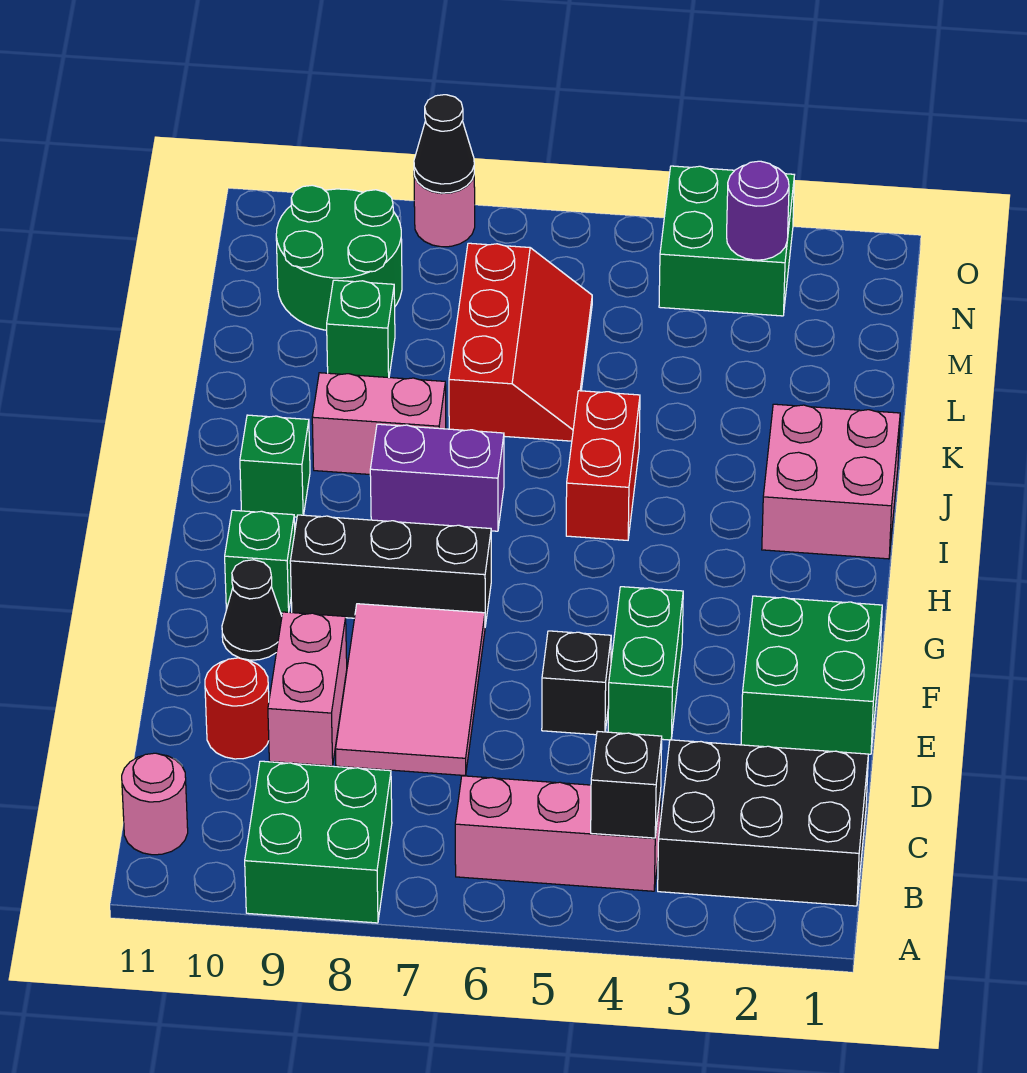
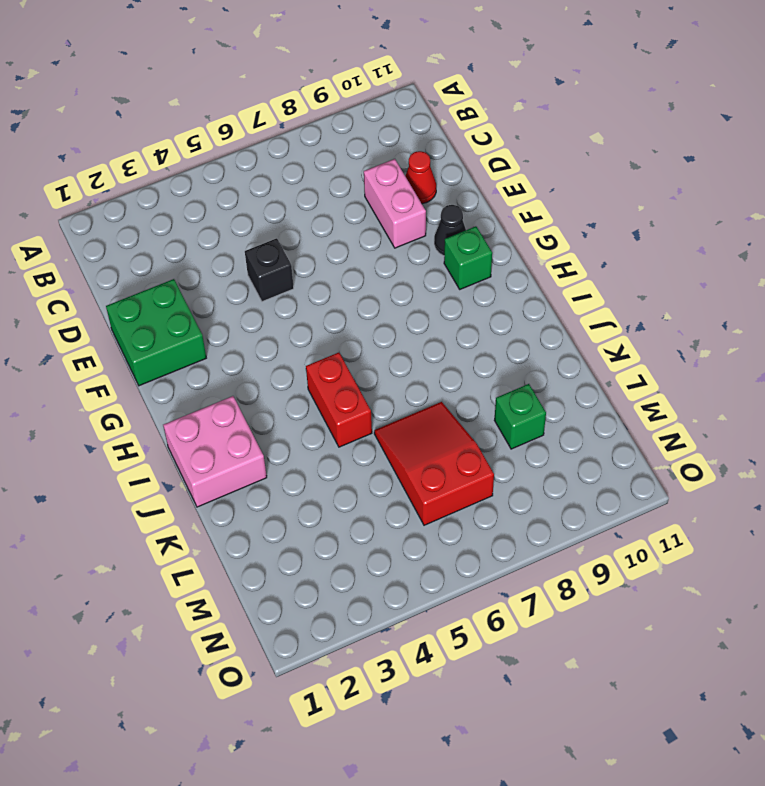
red 1x1 cone [405,151,436,204] -> red 1x1 round brick [205,658,269,759]
red 2x3 slope [374,402,494,525] -> red 2x3 slope turned to [449,243,592,441]
none -> green 2x2 brick [245,761,392,923]
none -> black 2x3 brick [658,740,868,906]
none -> pink 1x3 brick [455,776,661,891]

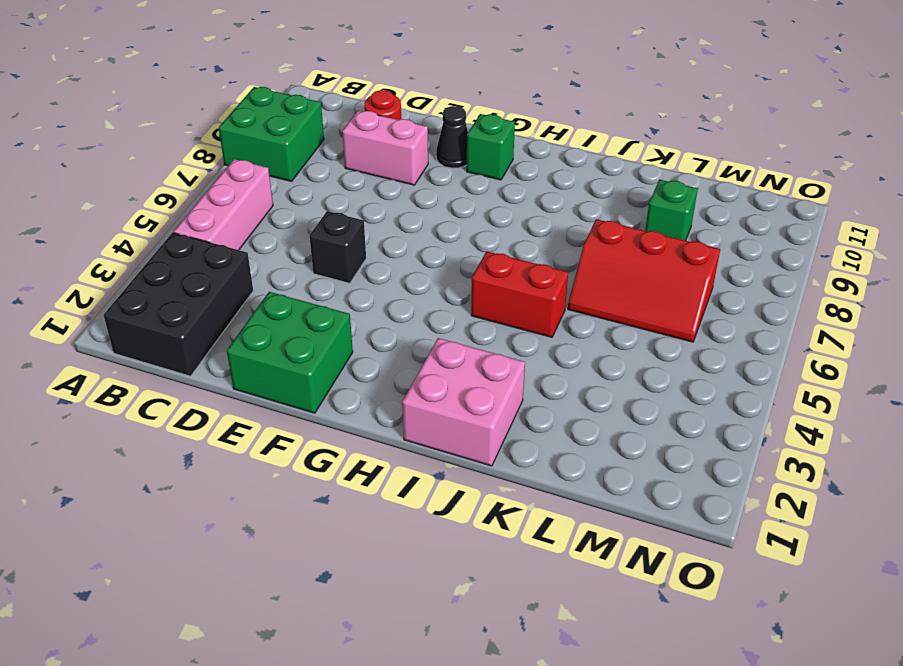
none -> pink 1x1 round brick [122,753,188,855]
none -> pink 2x3 tile [336,604,485,776]
none -> green 1x2 brick [608,587,683,740]

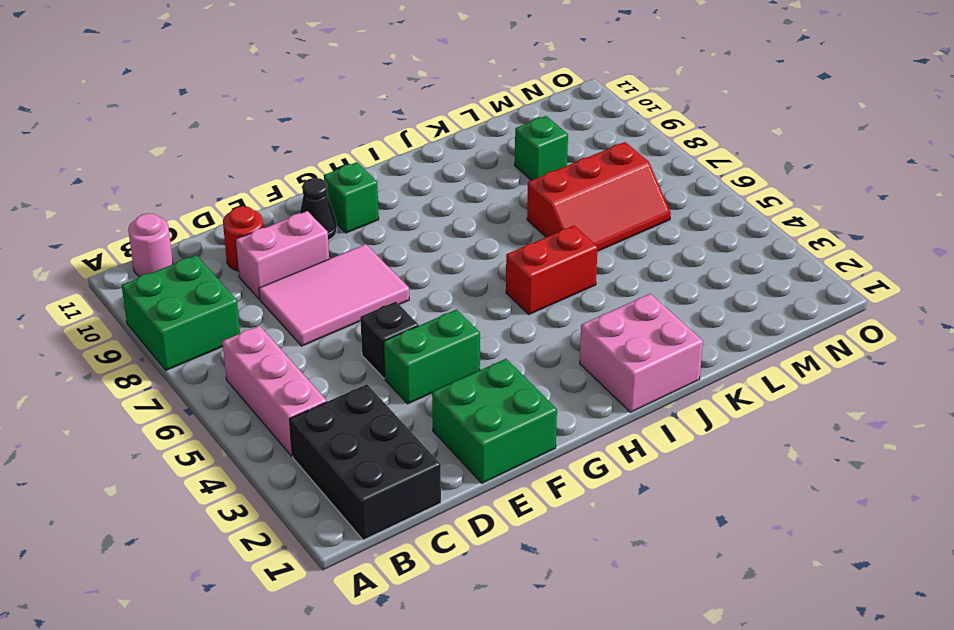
none -> black 1x3 brick [290,515,491,626]
none -> purple 1x2 brick [370,424,504,531]
none -> green 1x1 brick [240,415,310,517]

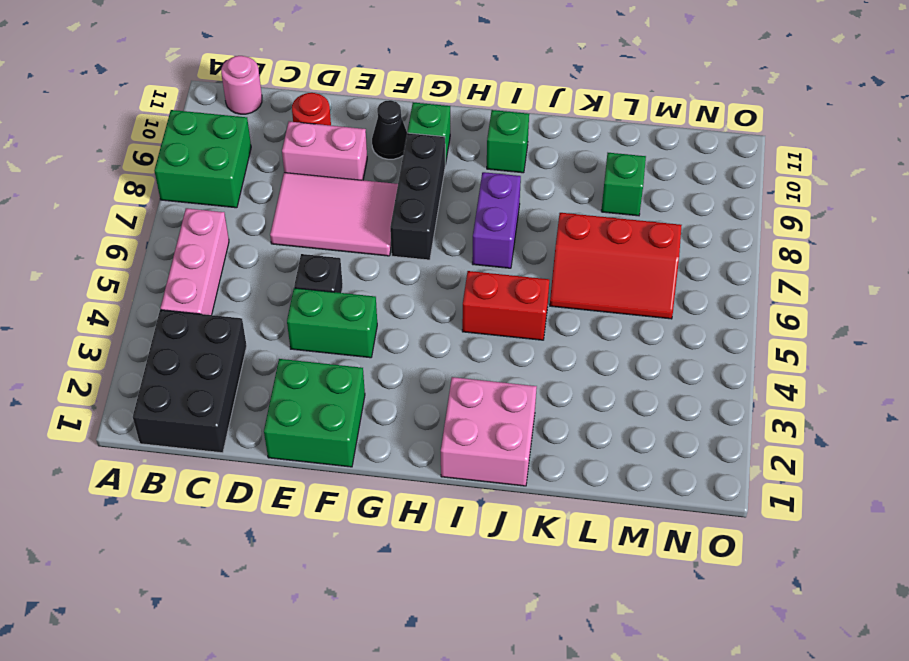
none -> pink 1x2 brick [312,373,446,474]
none -> green 2x2 round brick [276,185,402,330]
none -> green 2x2 brick [659,166,794,316]

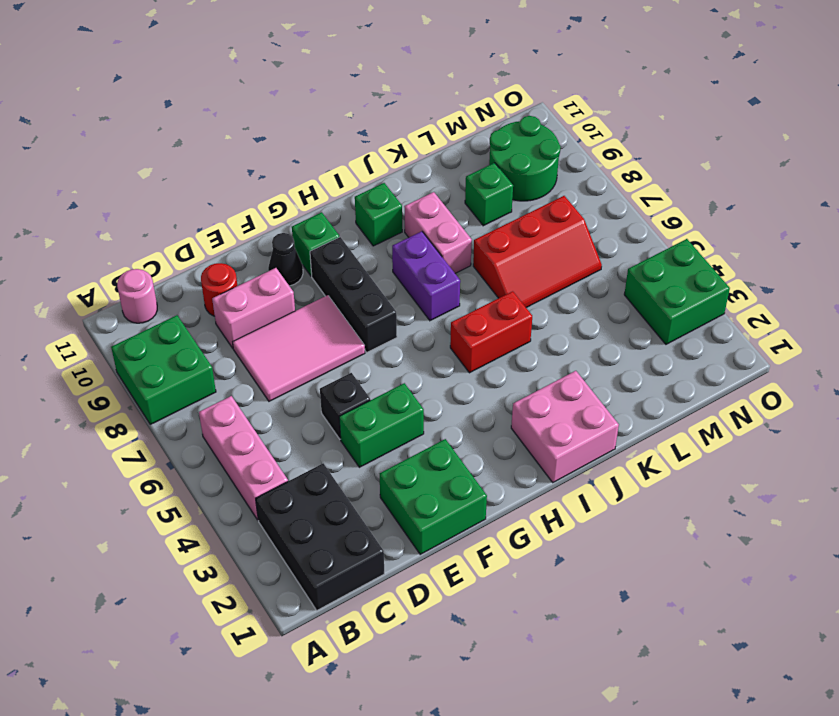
none -> pink 1x1 round brick [414,175,475,247]
none -> black 1x1 brick [591,731,662,838]
none -> purple 1x1 round brick [727,161,789,260]

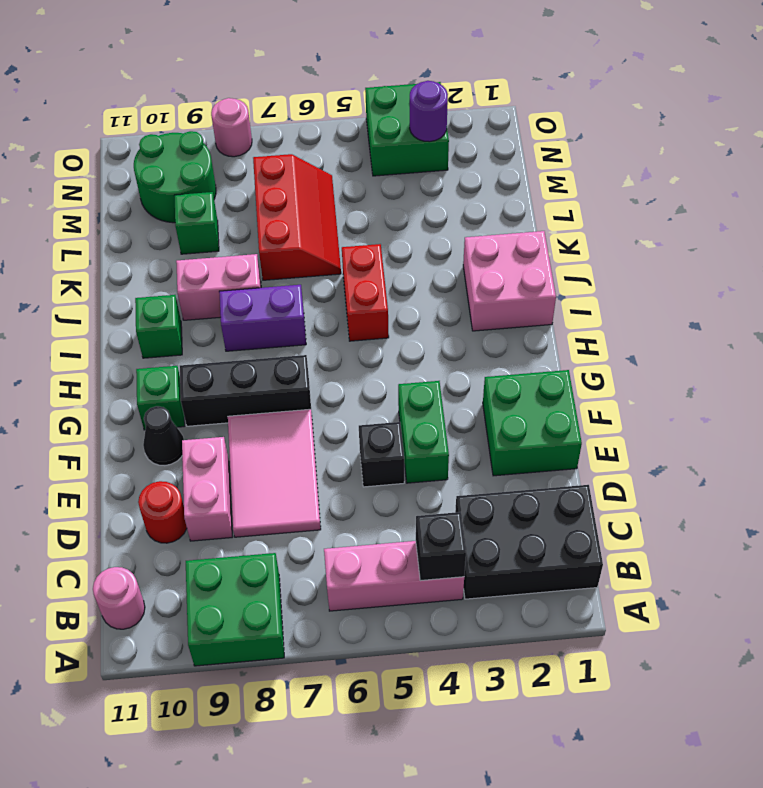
none -> black 1x1 cone [414,95,474,193]

